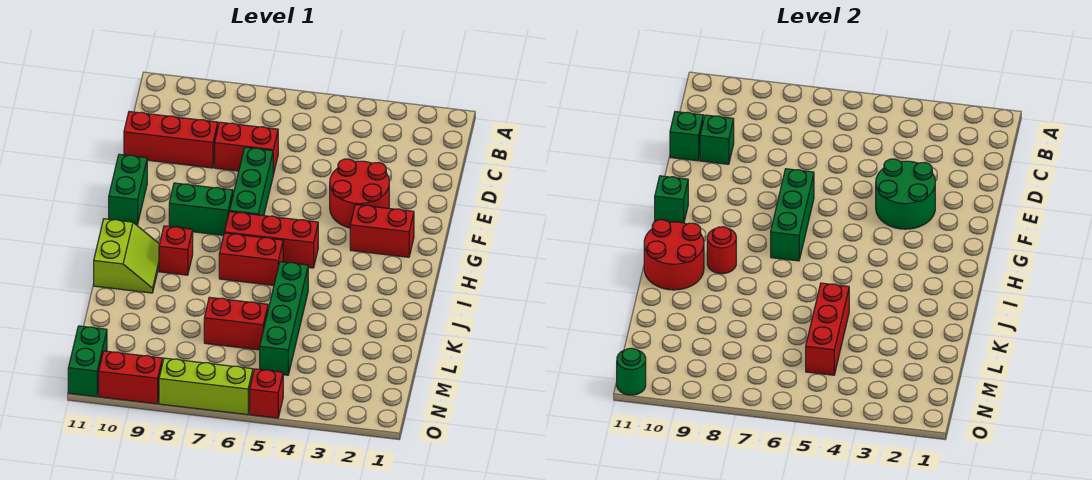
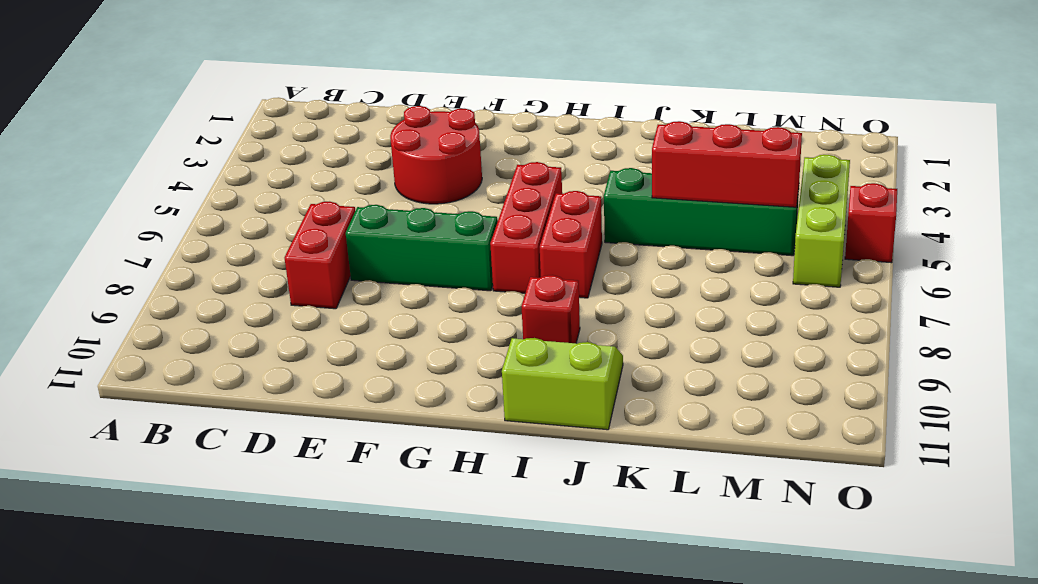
lime 1x3 brick [793,155,850,287] -> lime 1x3 brick moved to [159,358,253,415]
none -> red 1x3 brick [124,112,218,168]
none -> green 1x2 brick [109,154,147,225]
none -> red 1x2 brick [350,204,414,257]

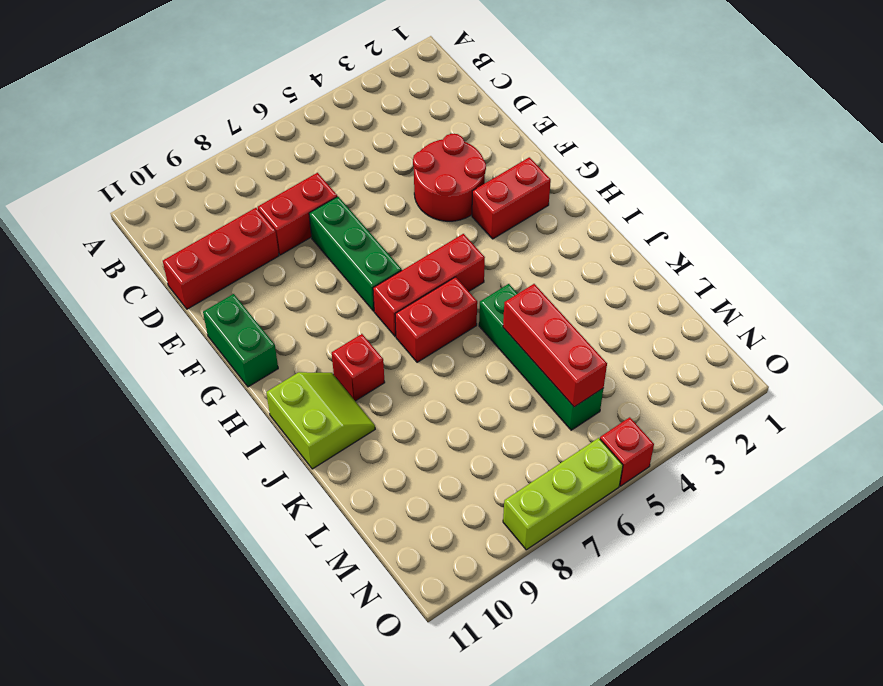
none -> green 1x2 brick [169,183,233,235]
none -> red 1x2 brick [204,297,268,350]
none -> green 1x2 brick [68,326,107,397]

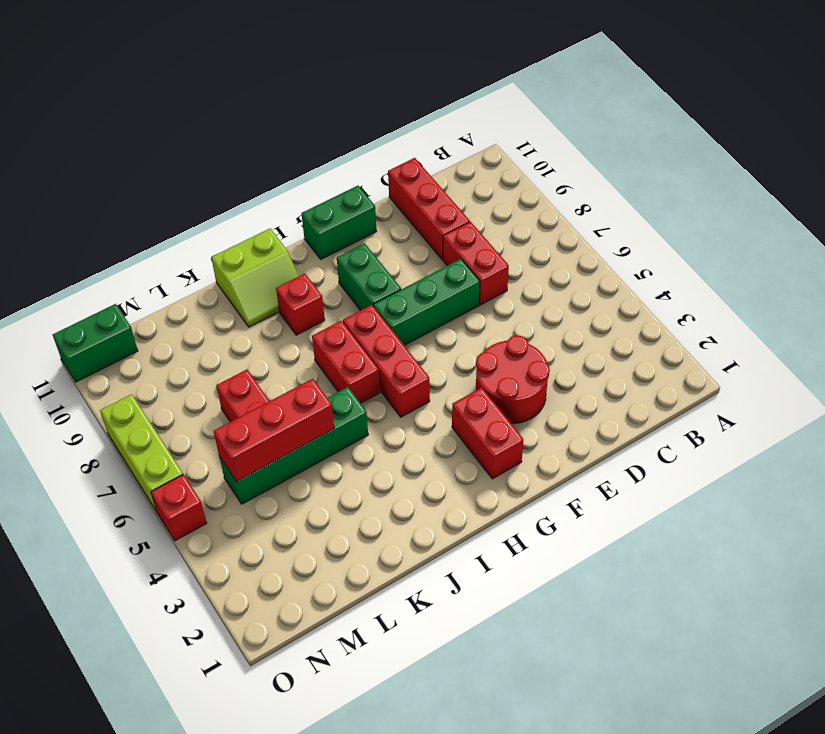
none -> red 1x2 brick [99,351,162,404]
none -> green 1x1 brick [700,115,734,164]
none -> green 1x1 brick [670,112,703,161]

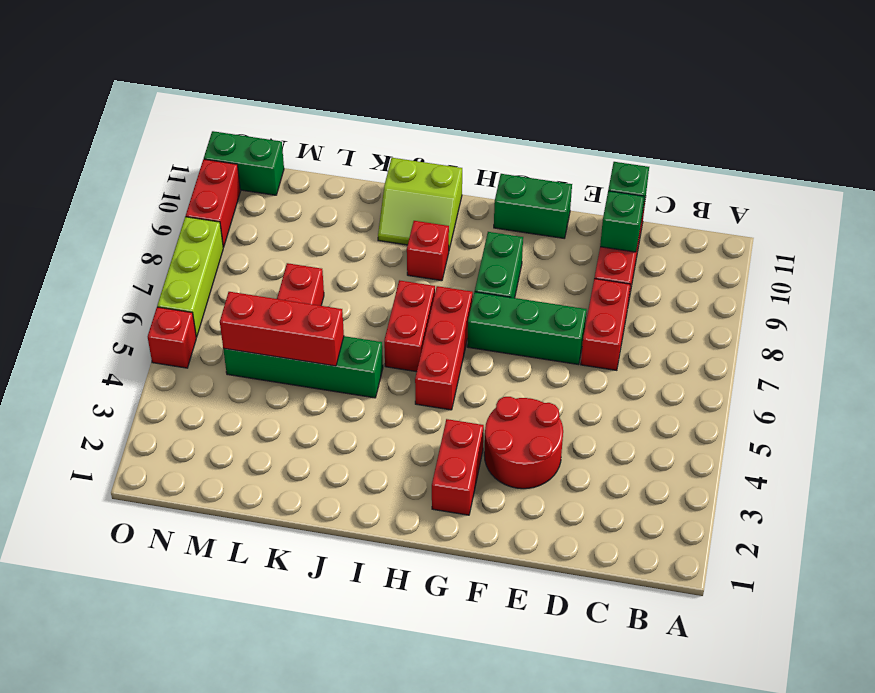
none -> green 2x2 round brick [876,159,935,229]
none -> green 1x3 brick [771,169,814,261]
none -> green 1x1 brick [655,176,688,223]

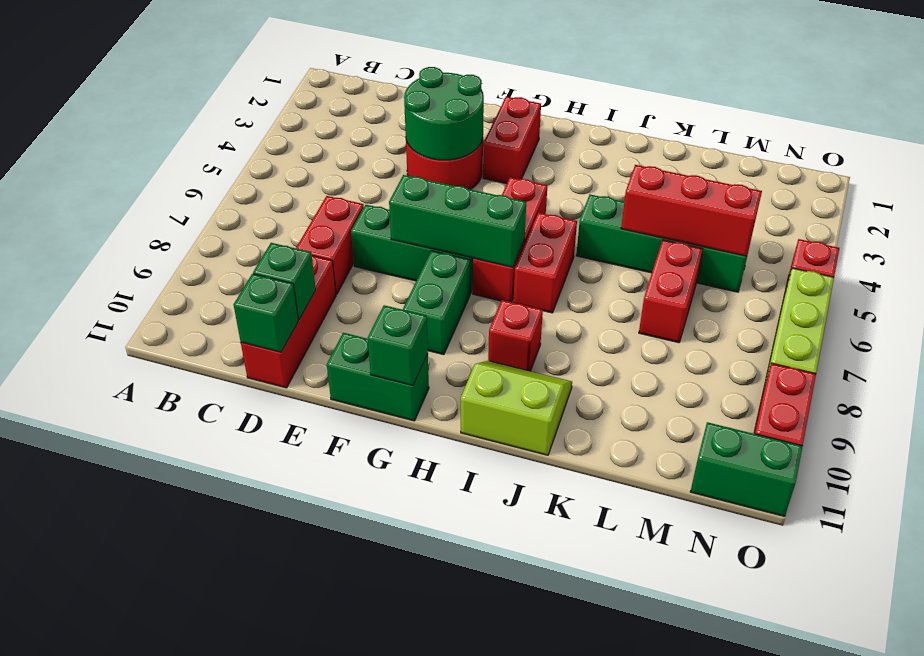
none -> red 1x1 round brick [707,227,736,274]
none -> red 2x2 round brick [644,220,704,290]
none -> green 1x1 round brick [617,348,646,395]

